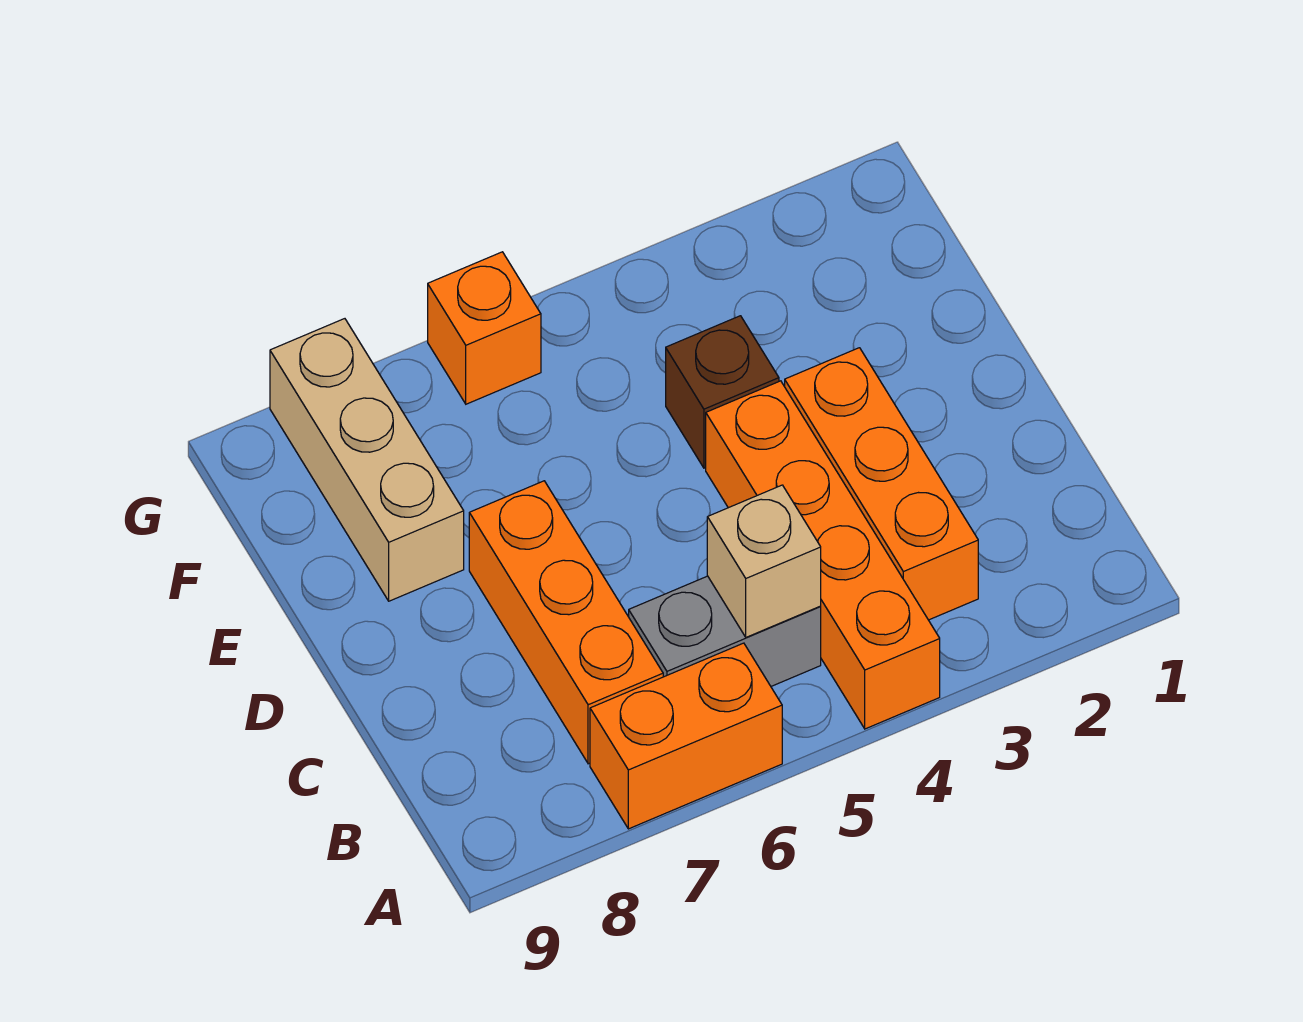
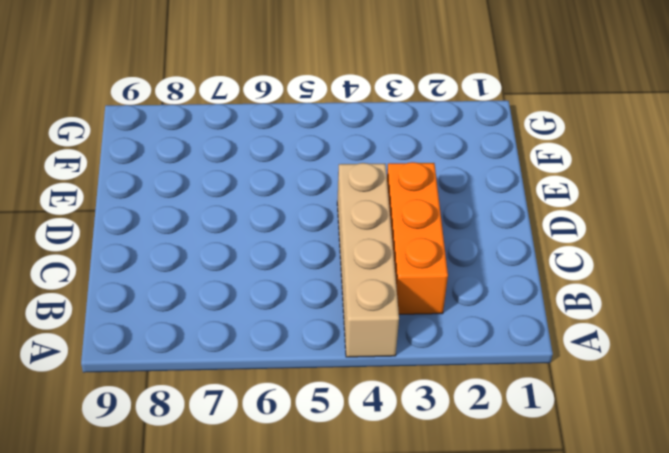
tan 1x4 brick [337,163,399,357] -> orange 1x4 brick [706,381,940,729]
none -> orange 1x2 brick [590,643,782,829]
none -> grey 1x2 brick [629,576,821,686]

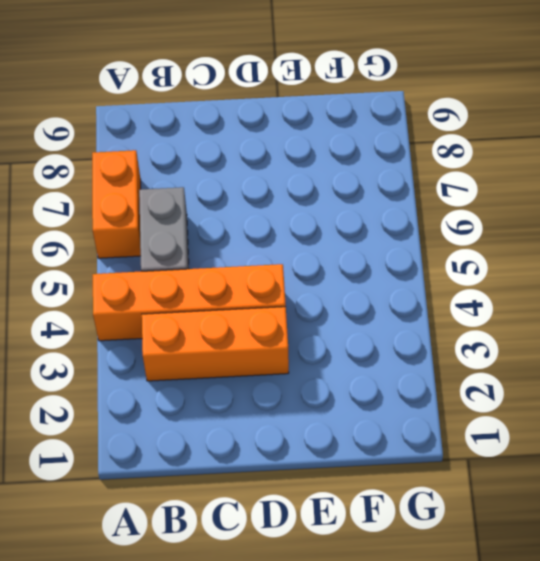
none -> orange 1x3 brick [469,481,663,764]
none -> brown 1x1 brick [666,316,779,468]

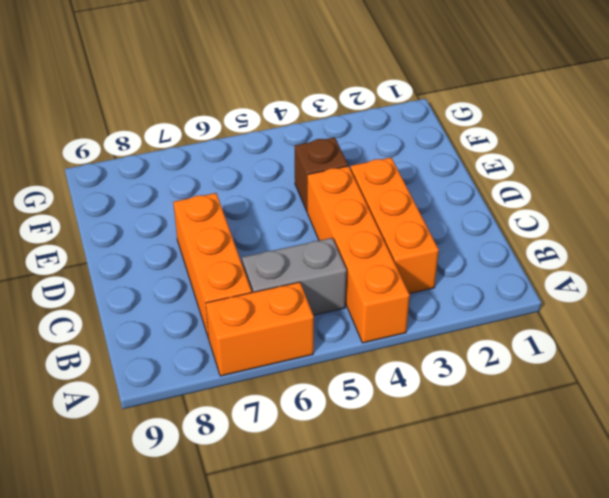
none -> tan 1x3 brick [270,319,464,601]
none -> orange 1x1 brick [428,252,541,404]

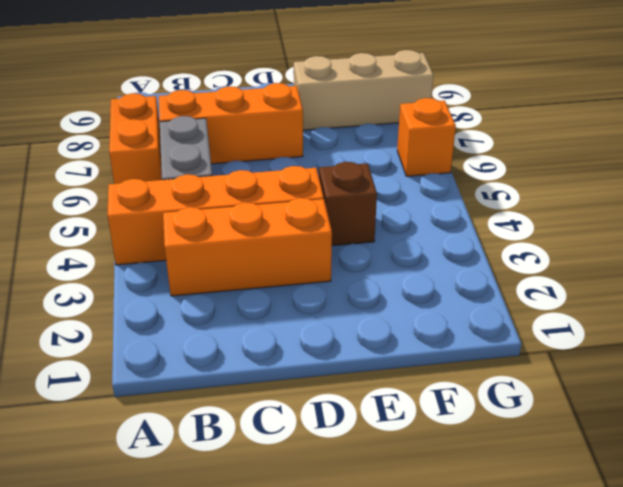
none -> tan 1x1 brick [707,485,821,637]

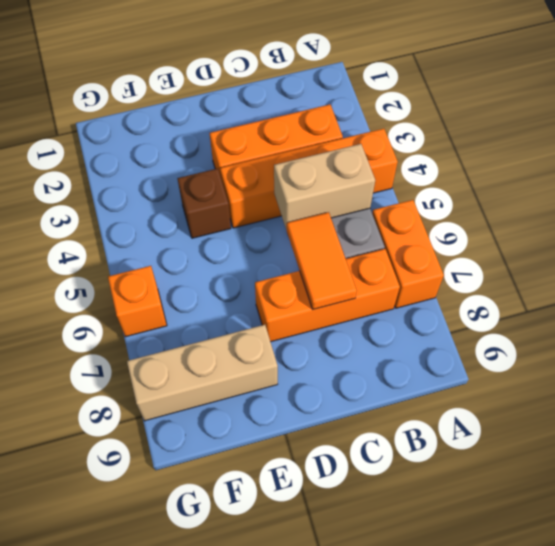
tan 1x2 brick [274,144,375,229] -> tan 1x1 brick [707,485,821,637]
orange 1x2 tile [287,212,357,309] -> none

